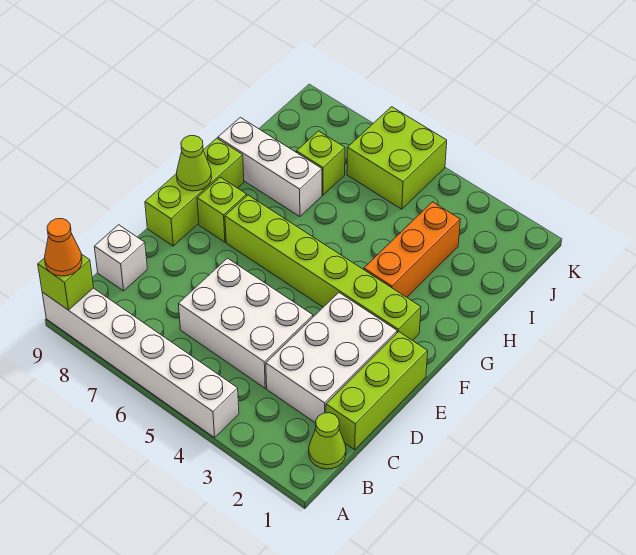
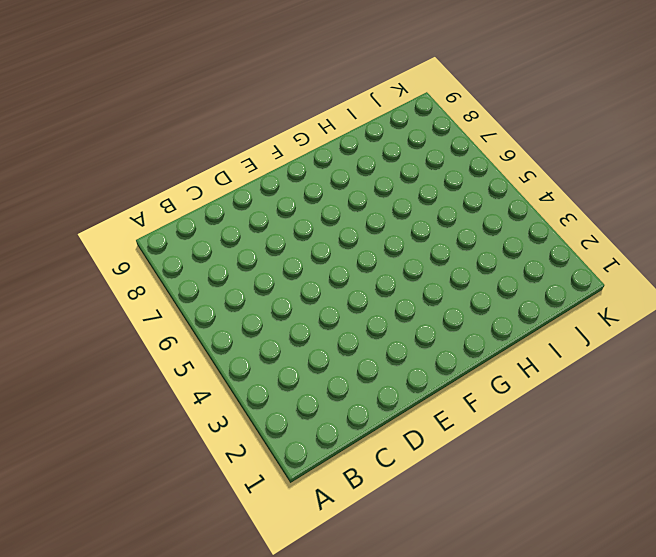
none -> white 1x6 brick [42,288,239,438]
none -> lime 1x1 cone [309,413,346,469]
none -> lime 1x3 brick [326,332,428,450]

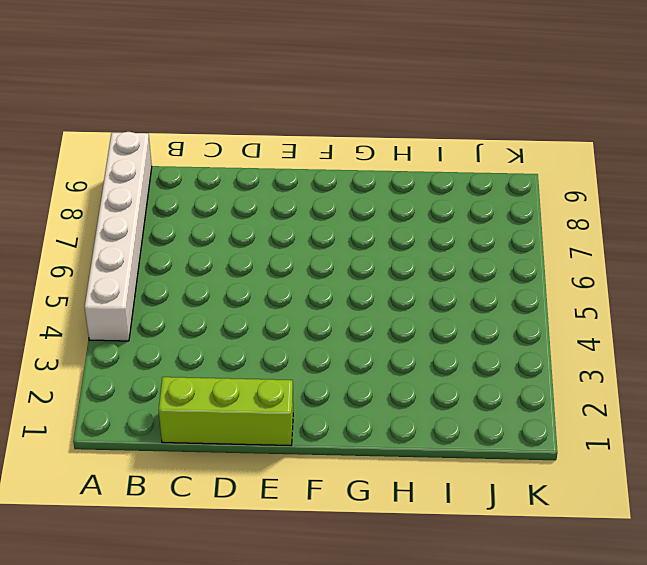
none -> lime 1x1 cone [309,413,346,469]
none -> white 2x3 brick [266,293,397,423]
none -> white 2x3 brick [178,258,313,388]

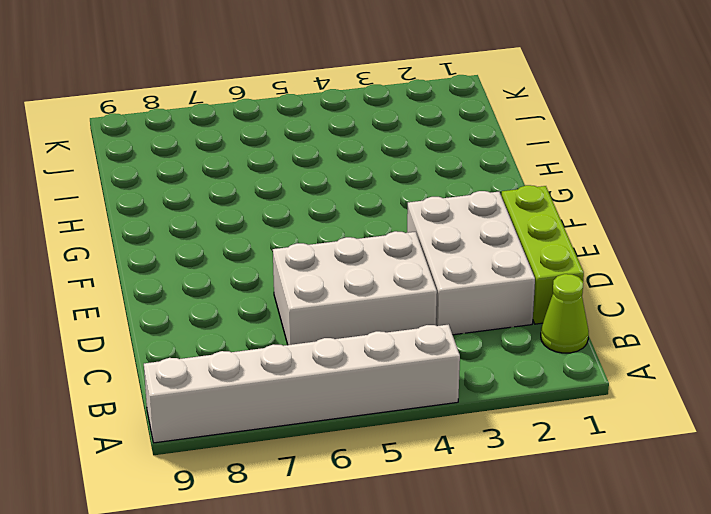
none -> white 1x1 brick [94,225,147,291]
none -> lime 1x3 brick [145,138,244,246]
none -> lime 1x6 brick [225,195,421,341]

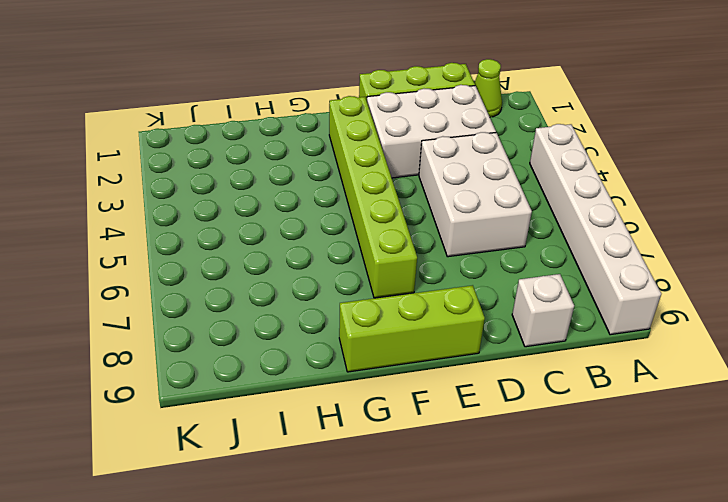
none -> lime 1x1 brick [197,177,247,242]
none -> orange 1x3 brick [364,202,460,297]
none -> white 1x3 brick [218,117,322,217]

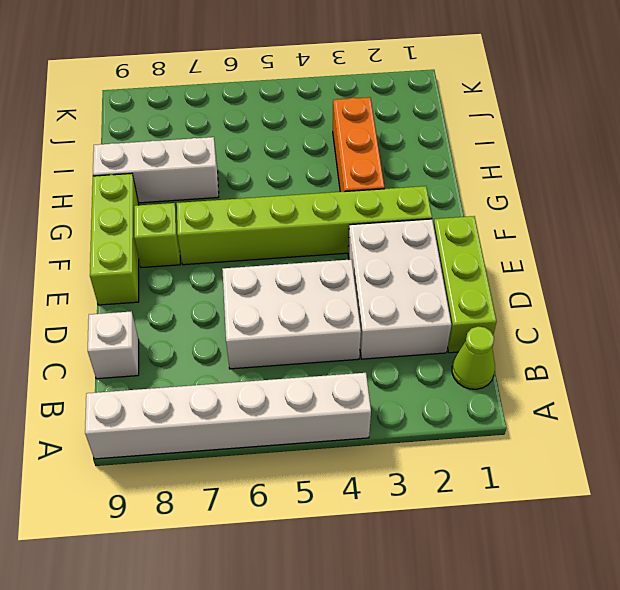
none -> lime 1x1 brick [296,131,345,195]
none -> lime 2x2 brick [347,107,447,209]
none -> lime 1x1 brick [38,254,93,310]

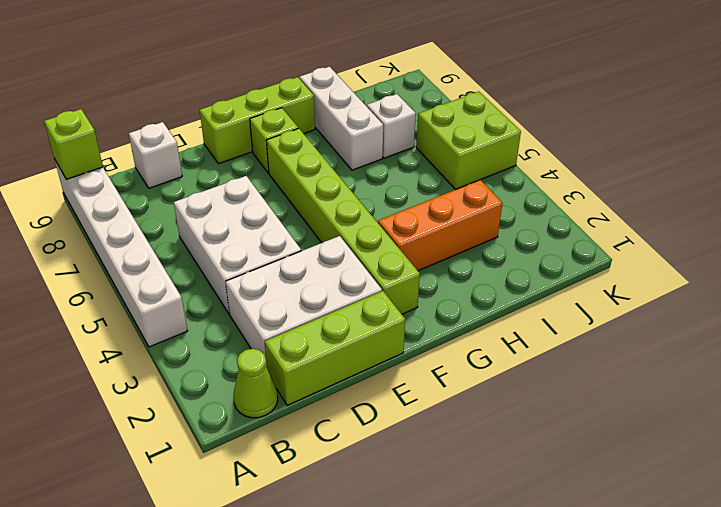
white 1x1 brick [367,94,416,158] -> lime 1x1 brick [296,131,345,195]
none -> lime 1x1 cone [177,136,212,191]
none -> orange 1x1 cone [45,219,82,276]

